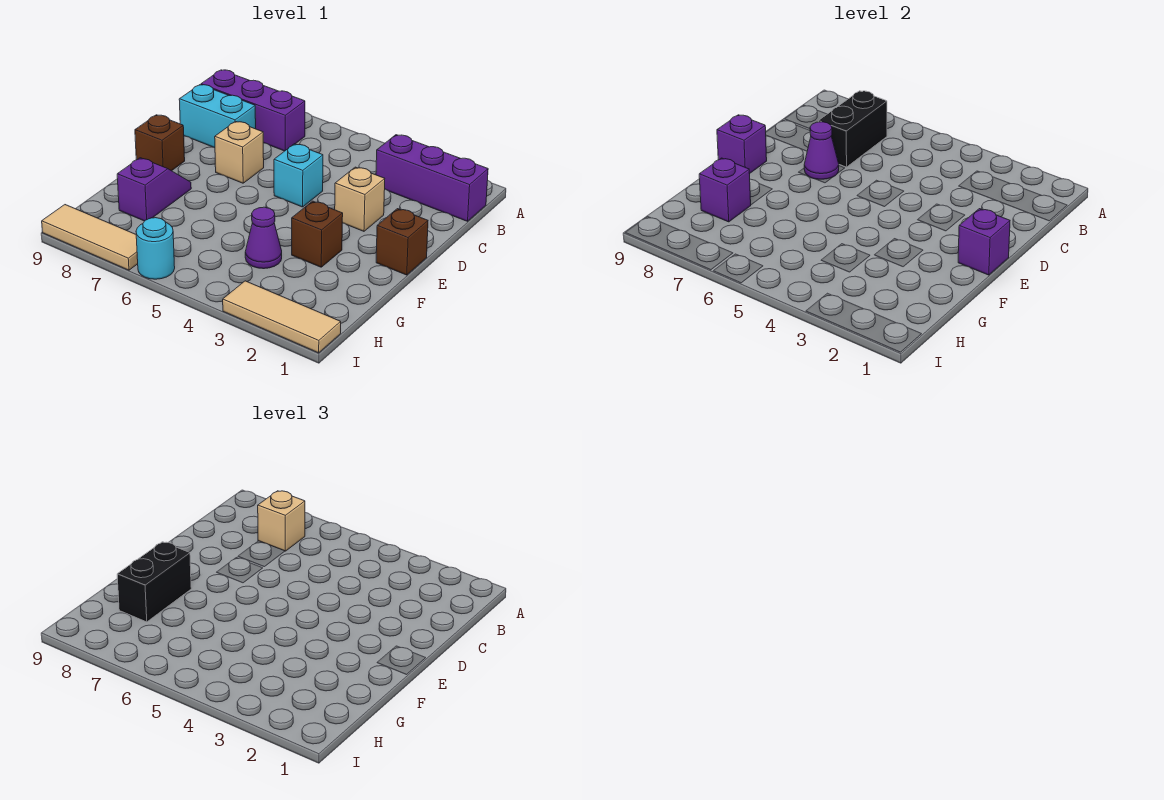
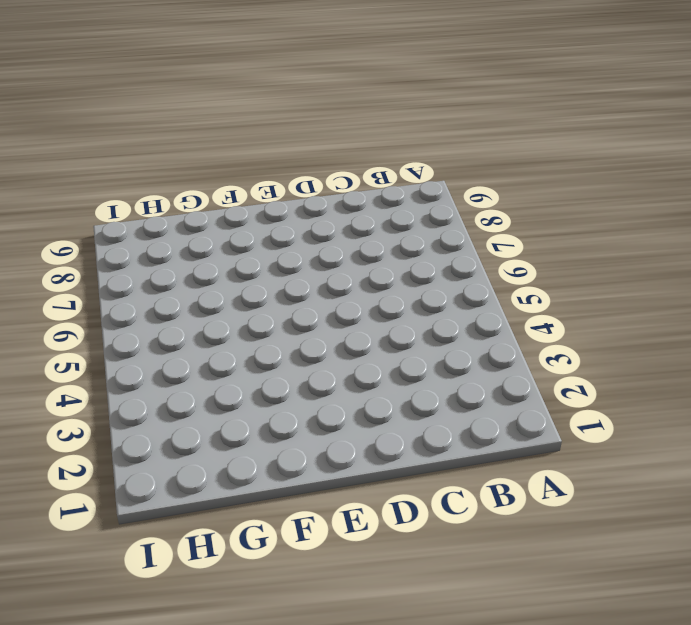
none -> purple 1x3 brick [376,135,488,221]
none -> purple 1x3 brick [201,70,305,151]
none -> cyan 1x2 brick [179,85,256,148]

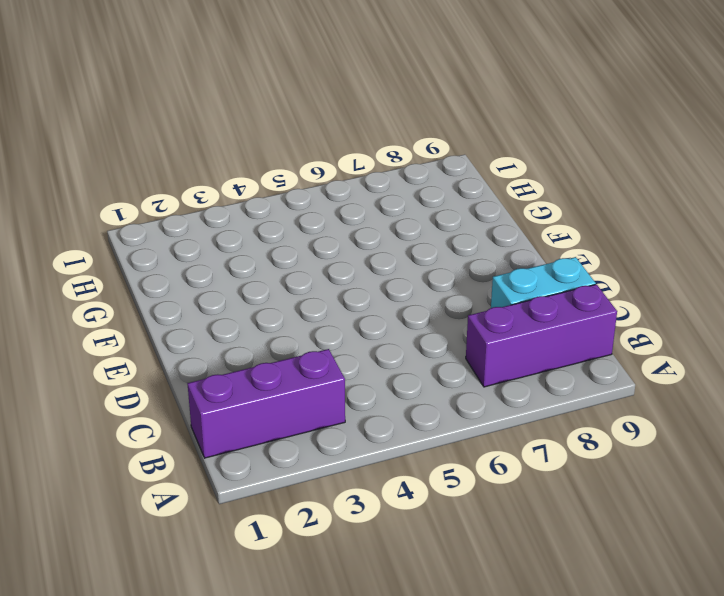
none -> tan 1x1 brick [335,167,385,231]
none -> cyan 1x1 brick [274,144,323,207]
none -> tan 1x1 brick [215,121,264,183]

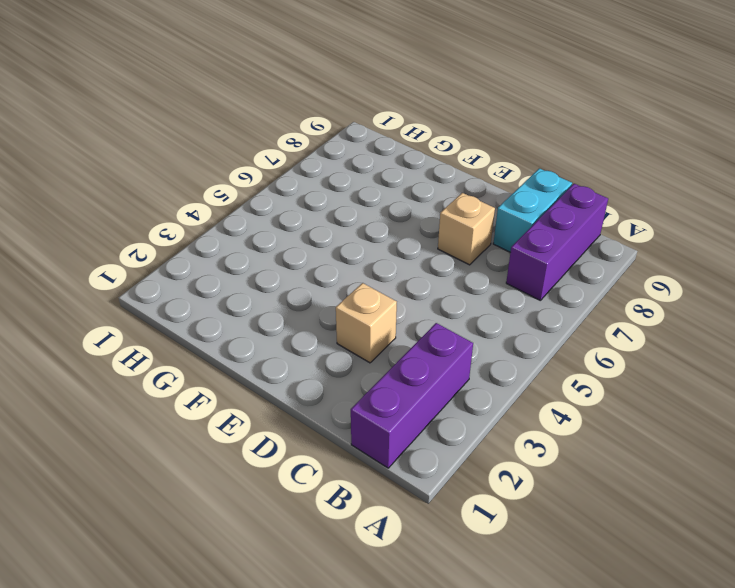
none -> cyan 1x1 brick [274,144,323,207]
none -> brown 1x1 brick [376,209,428,275]
none -> brown 1x1 brick [135,115,185,171]

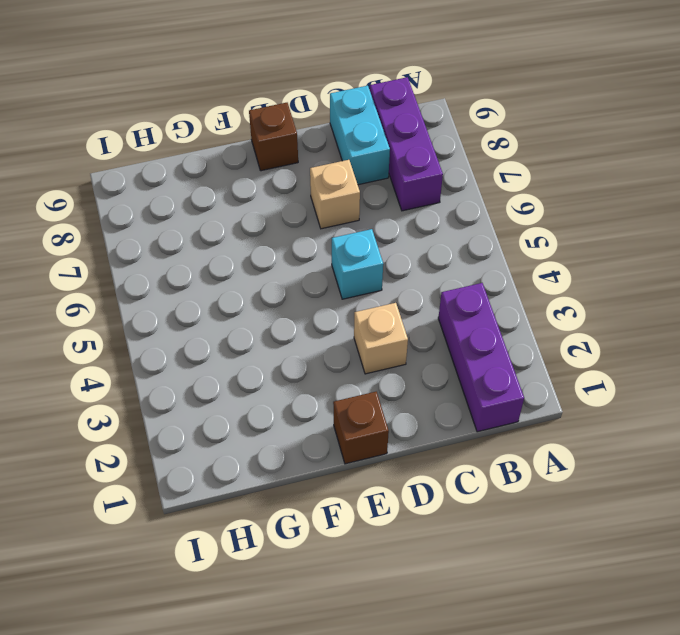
none -> brown 1x1 brick [292,201,343,267]
none -> purple 1x2 slope [117,158,191,221]
none -> purple 1x1 cone [245,207,282,269]

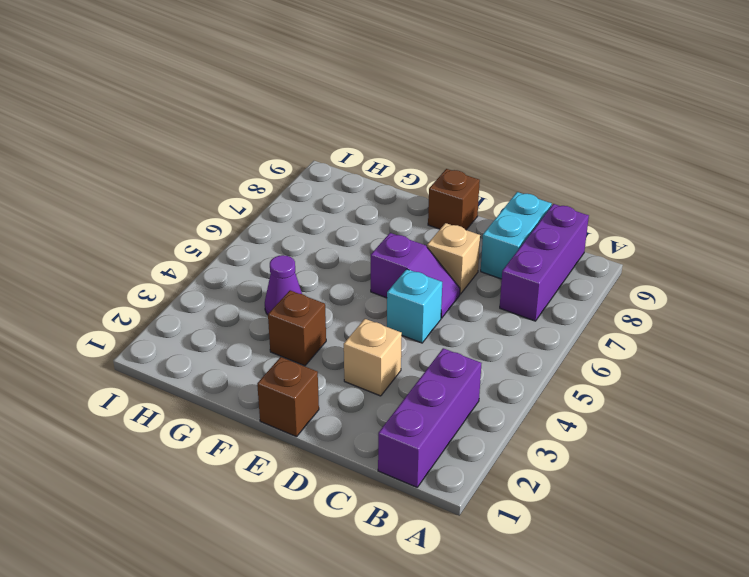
purple 1x2 slope [371,233,460,318] -> purple 1x2 slope moved to [117,158,191,221]
none -> tan 1x3 tile [223,281,341,353]
none -> cyan 1x1 round brick [136,218,175,279]
none -> tan 1x3 tile [42,205,138,270]

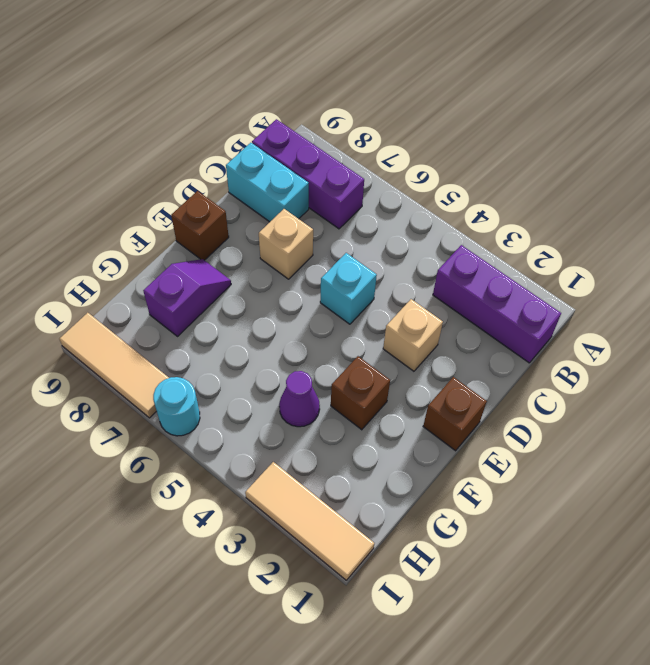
none -> black 1x2 brick [819,91,887,167]
none -> purple 1x1 cone [804,122,839,179]
none -> purple 1x1 brick [958,209,1010,275]

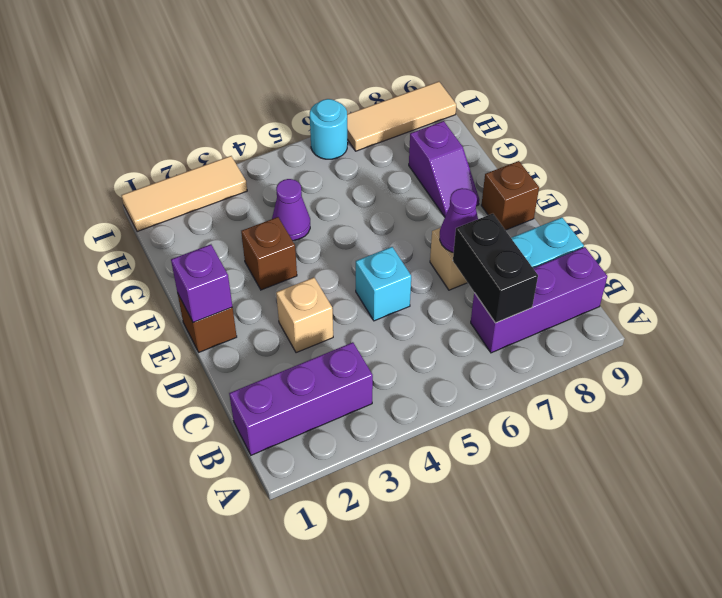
none -> purple 1x1 brick [717,115,767,174]
none -> purple 1x1 brick [699,158,751,222]
none -> tan 1x1 brick [258,491,305,551]

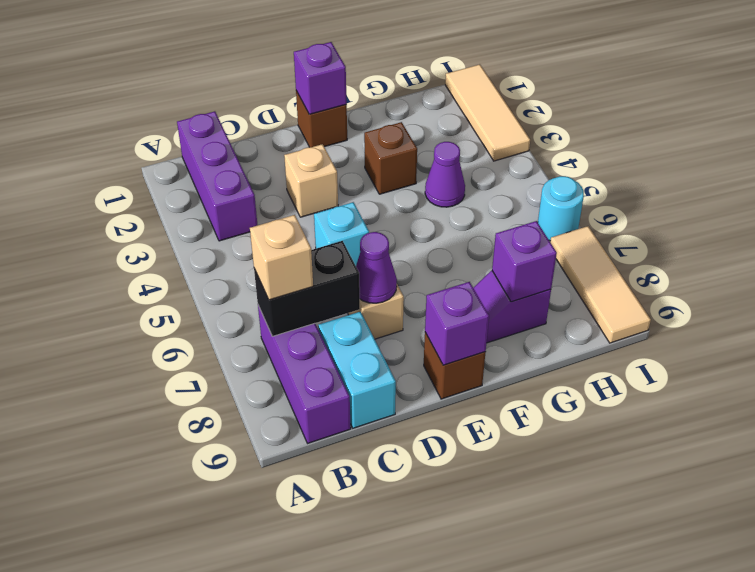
none -> black 1x2 brick [117,542,191,622]

